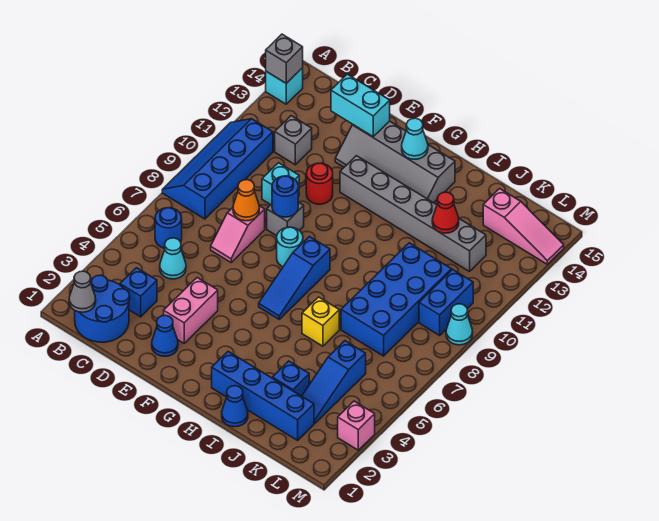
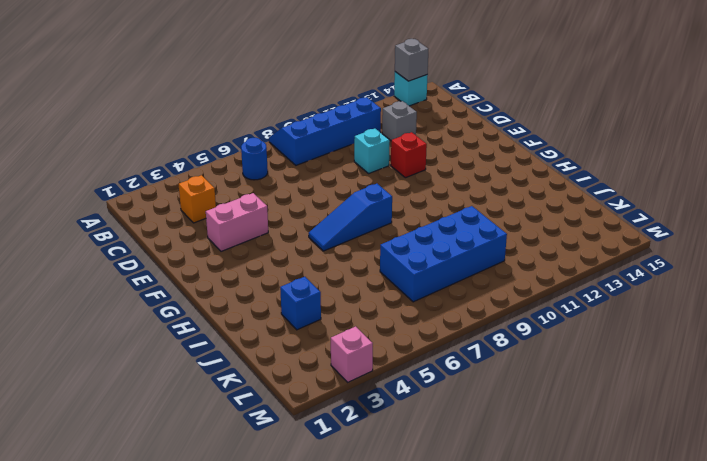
orange 1x1 brick [179,175,216,223] -> blue 1x1 brick [120,268,157,317]
red 1x1 brick [391,132,427,178] -> red 1x1 round brick [306,163,333,204]
none -> blue 2x2 round brick [75,275,130,342]
none -> cyan 1x1 cone [160,238,186,279]
none -> pink 1x2 slope [211,206,265,262]
none -> blue 1x1 cone [152,315,178,356]

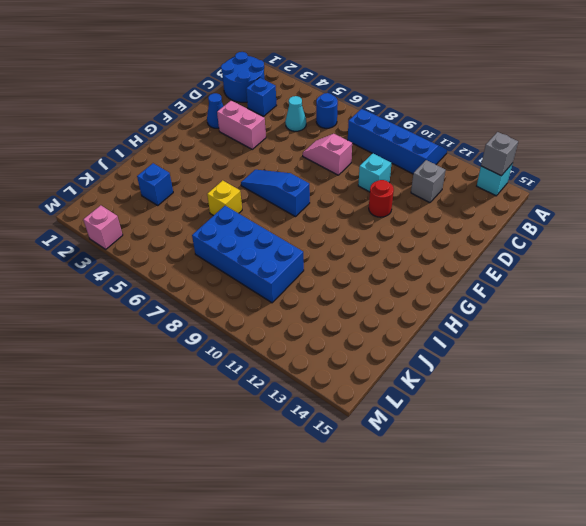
none -> grey 1x1 brick [267,202,304,236]
none -> grey 2x4 slope [335,121,455,203]
none -> cyan 1x1 round brick [277,227,303,267]
none -> grey 1x6 brick [340,156,486,272]

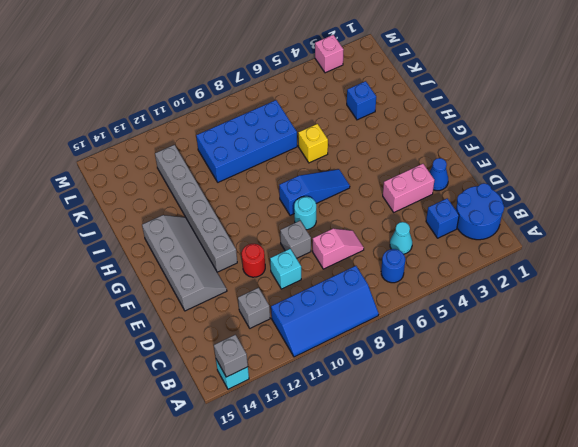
none -> blue 1x4 brick [212,351,314,440]
none -> blue 1x1 cone [222,386,248,427]
none -> blue 1x3 slope [302,341,366,423]
none -> pink 1x3 slope [483,189,564,264]

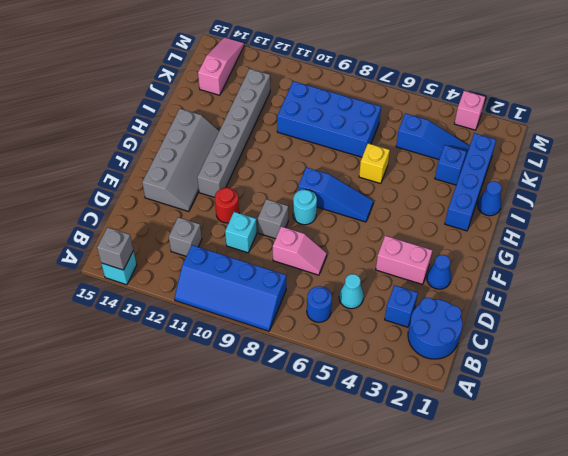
none -> blue 1x2 brick [419,269,473,335]
none -> cyan 1x1 cone [446,304,473,345]
none -> grey 1x1 cone [69,271,96,312]
none -> orange 1x1 cone [233,180,259,221]

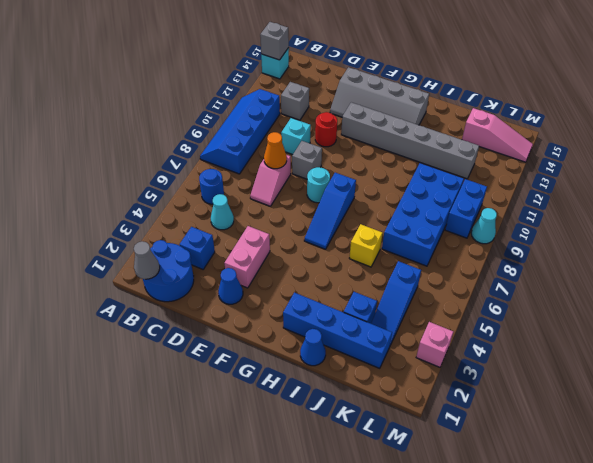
none -> cyan 1x2 brick [331,74,390,136]
none -> blue 1x1 round brick [272,176,298,217]
none -> cyan 1x1 cone [402,118,428,159]
none -> red 1x1 cone [432,192,459,233]

